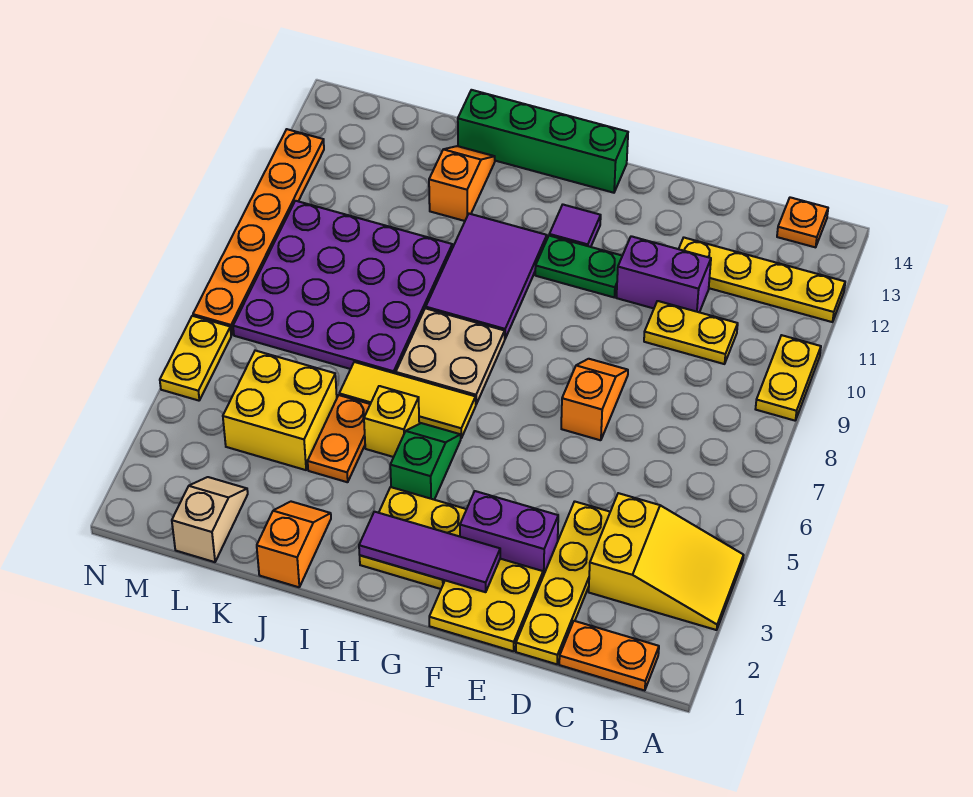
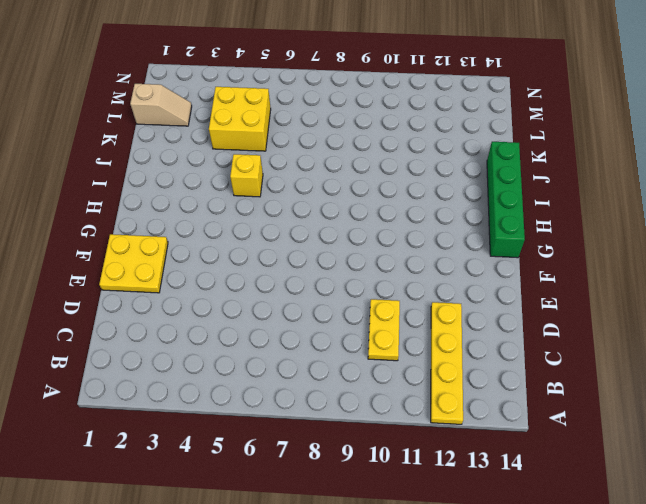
none -> yellow 2x3 slope [589,493,743,630]
none -> yellow 1x2 plate [756,335,821,421]
none -> orange 1x2 plate [559,621,659,691]

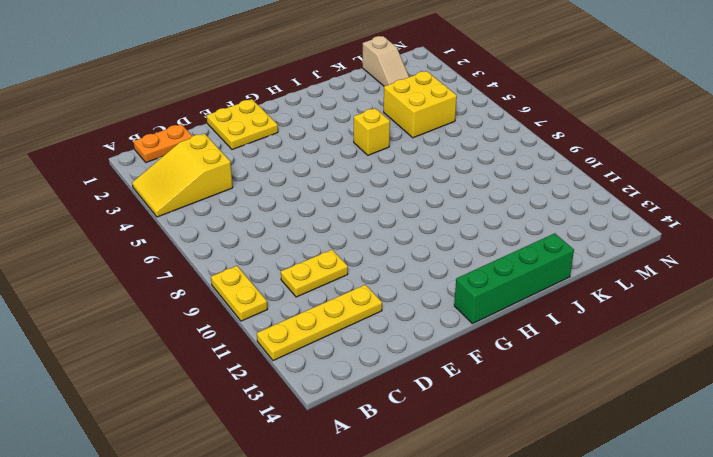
none -> orange 1x1 plate [777,197,828,247]
none -> yellow 1x4 plate [516,501,610,664]
none -> purple 1x2 brick [616,236,711,312]

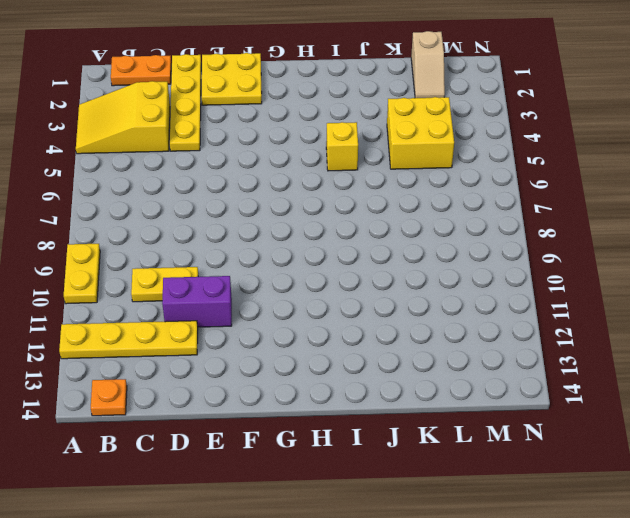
none -> purple 1x2 brick [460,491,558,576]
none -> orange 1x2 slope [561,359,628,440]
none -> green 1x2 plate [535,236,622,297]

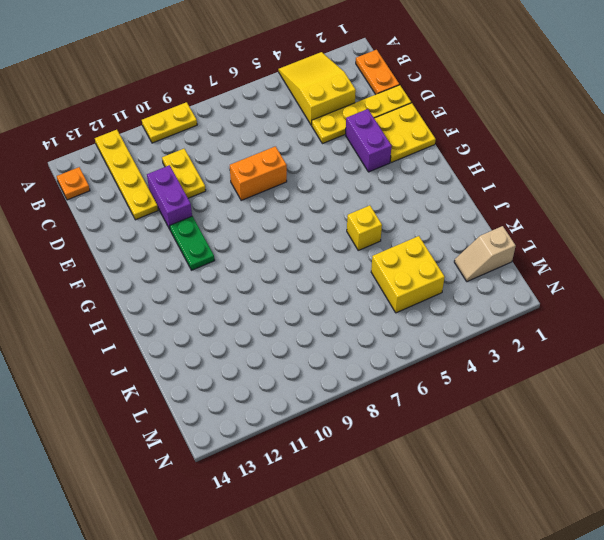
orange 1x2 brick [230,146,287,200] -> orange 1x2 slope [561,359,628,440]
none -> yellow 2x2 plate [360,487,467,589]
none -> purple 1x1 tile [549,205,601,247]
none -> green 1x4 brick [458,90,628,193]

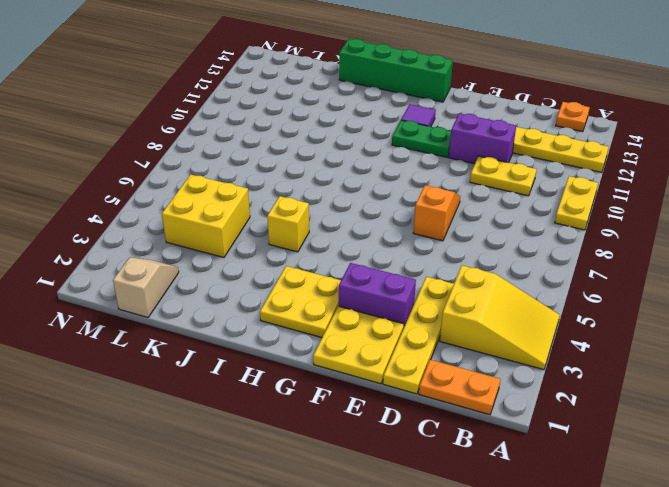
none -> green 1x2 slope [390,423,461,500]
none -> yellow 1x3 tile [339,362,476,438]
none -> tan 2x2 plate [396,308,505,404]

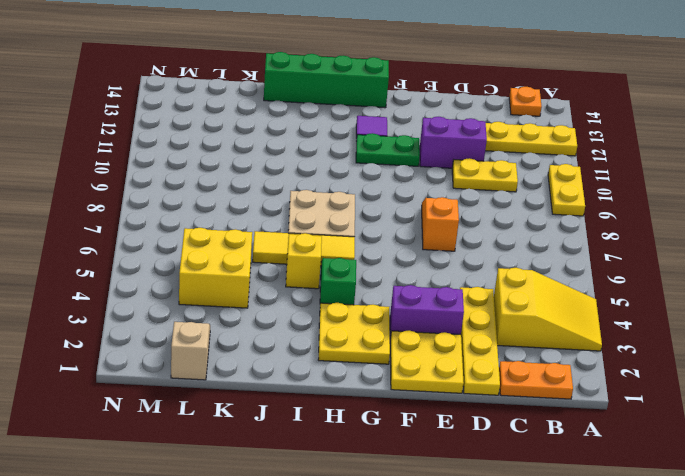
none -> purple 2x3 tile [426,214,547,338]
none -> orange 1x2 slope [257,502,331,587]
none -> orange 1x2 plate [308,395,370,482]

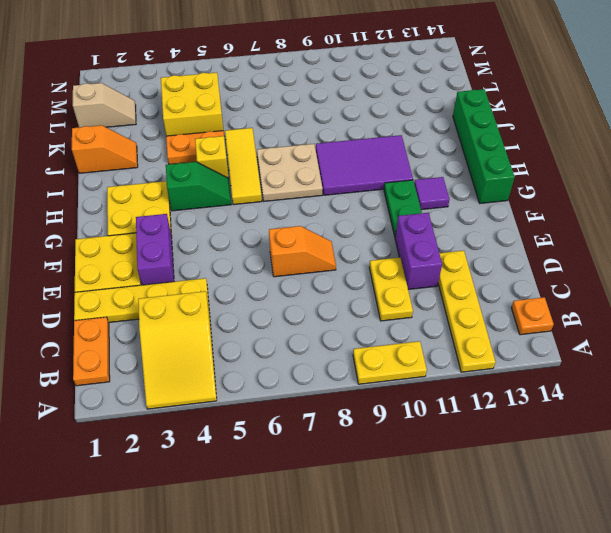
none -> purple 4x4 plate [233,201,452,374]
none -> orange 1x2 slope [429,146,495,221]
none -> yellow 1x2 plate [160,316,231,401]

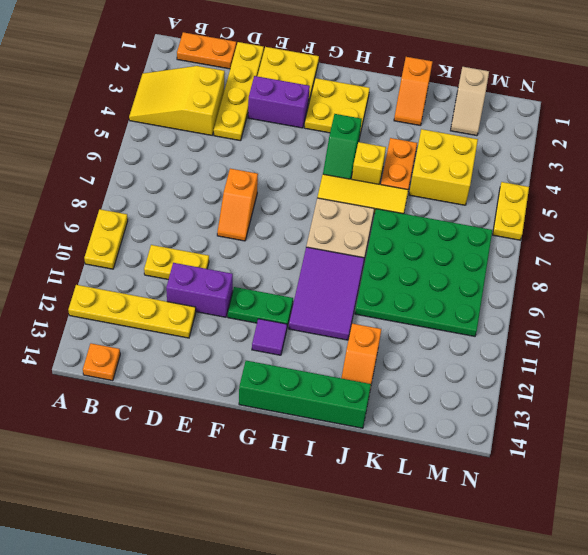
green 4x4 plate [355,209,492,336] -> purple 4x4 plate [233,201,452,374]
none -> orange 1x6 plate [193,129,324,335]
none -> purple 1x3 tile [359,512,500,592]

